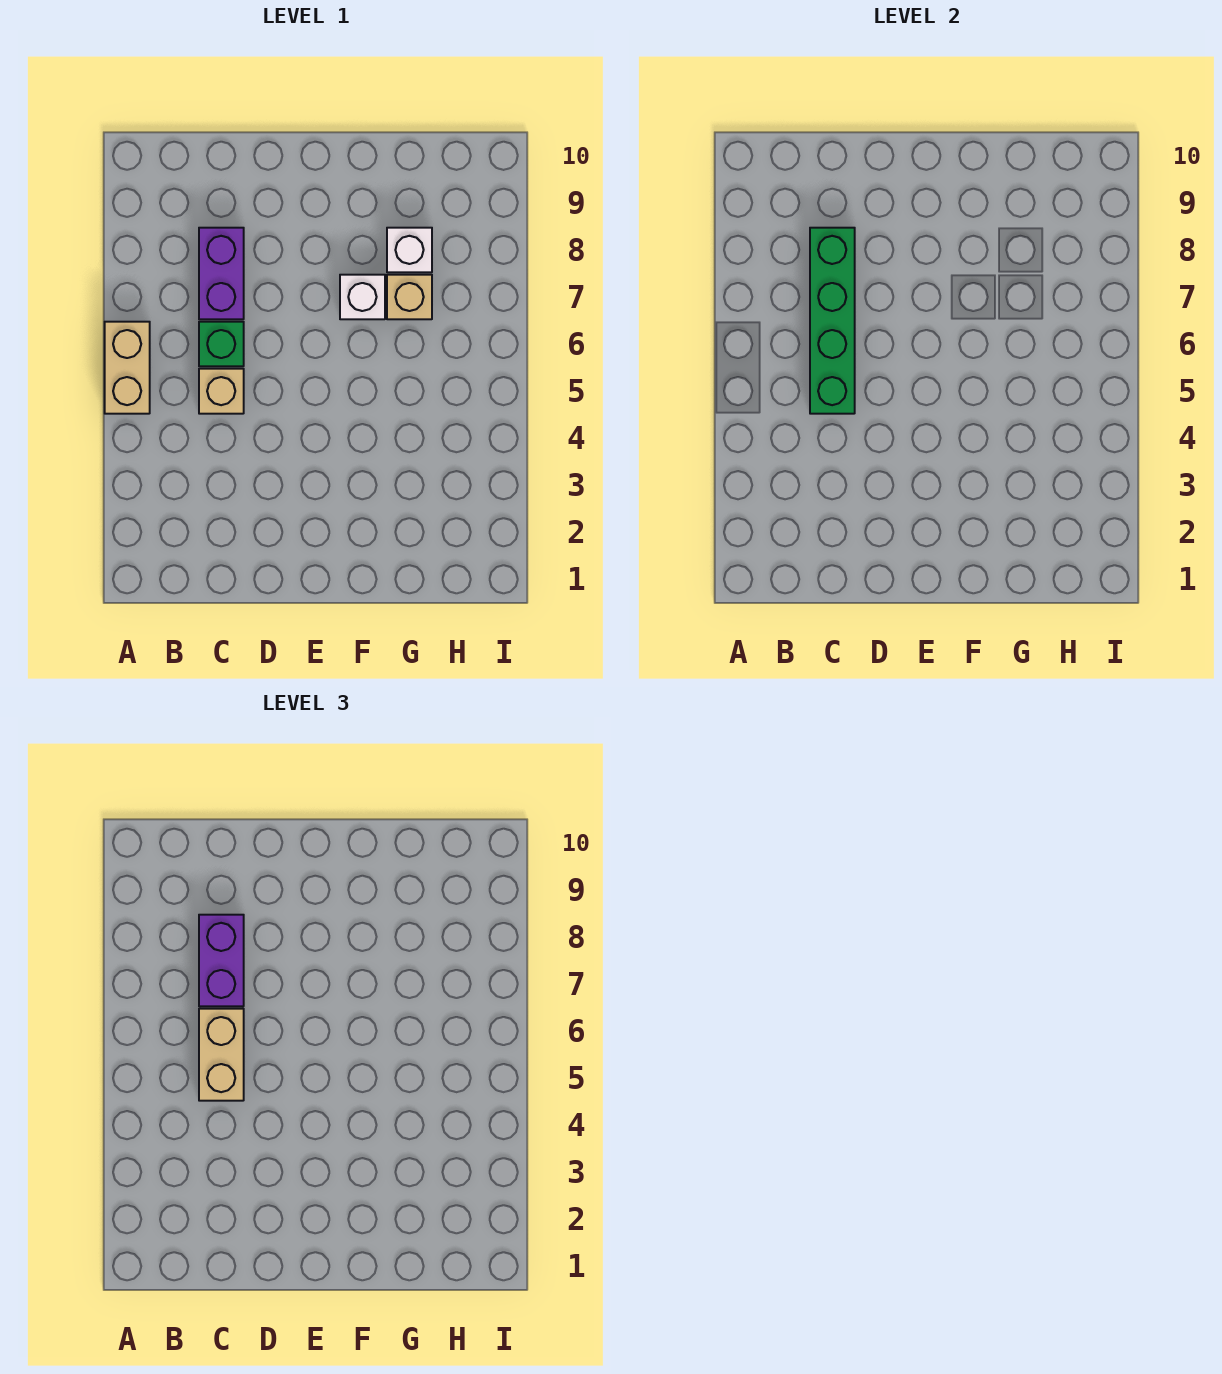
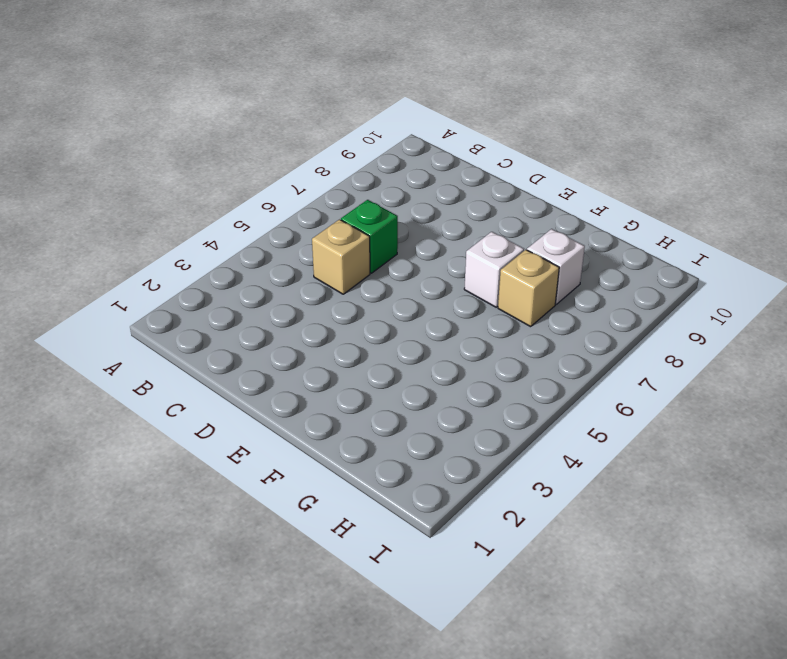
none -> tan 1x2 brick [105,322,150,414]
none -> purple 1x2 brick [199,228,244,319]

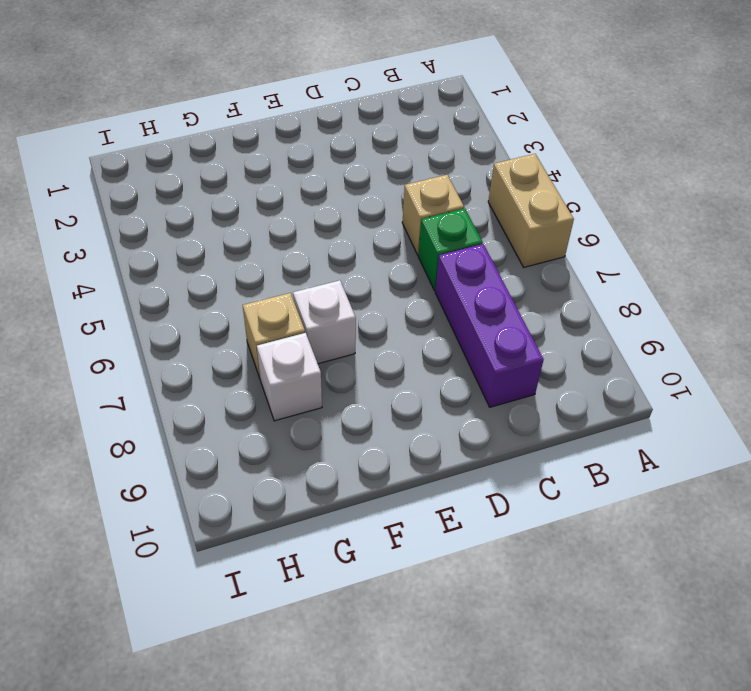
purple 1x3 brick [435,244,544,407] -> purple 1x2 brick [199,228,244,319]
none -> green 1x4 brick [810,228,855,414]
none -> tan 1x2 brick [199,1009,244,1101]

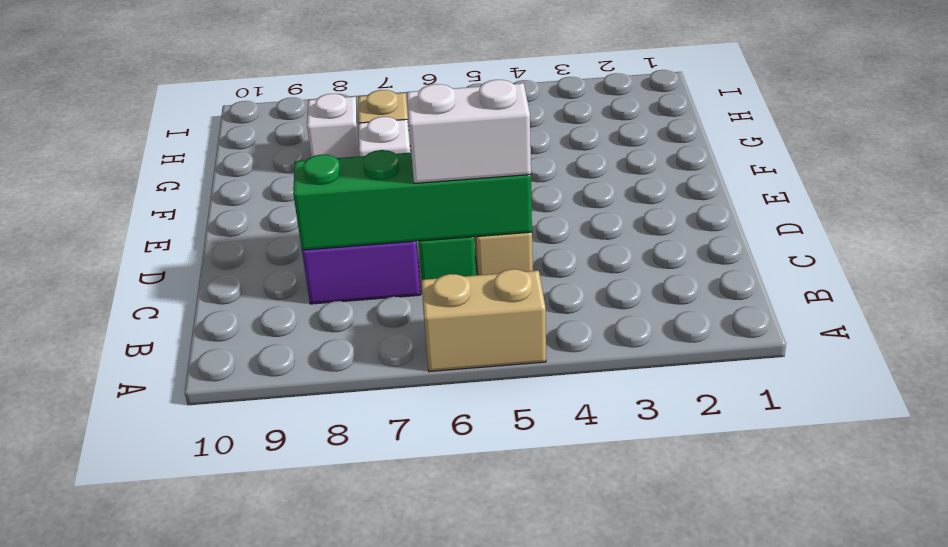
white 1x2 brick [407,80,531,183] -> tan 1x2 brick [199,1009,244,1101]
none -> purple 1x2 brick [199,915,244,1006]

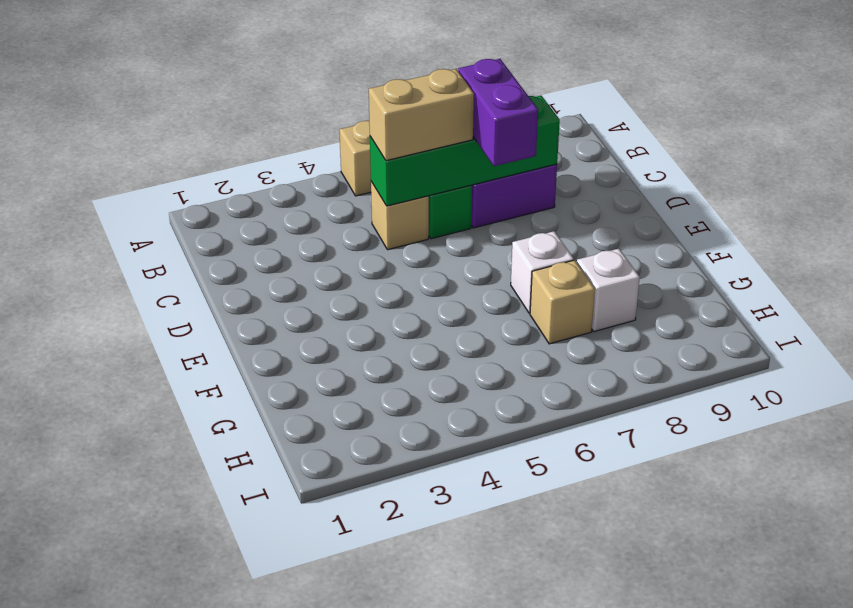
purple 1x2 brick [458,59,538,166] -> purple 1x2 brick turned to [199,915,244,1006]

